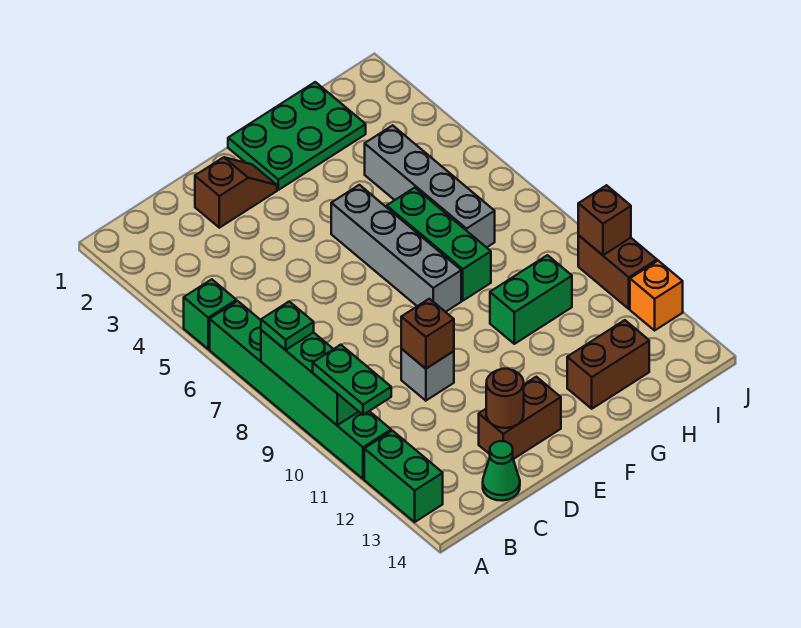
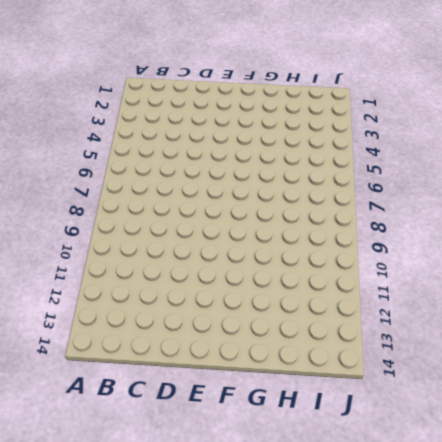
none -> green 1x1 brick [184,279,236,349]
none -> green 1x6 brick [210,301,391,479]
none -> green 1x2 brick [364,431,443,522]

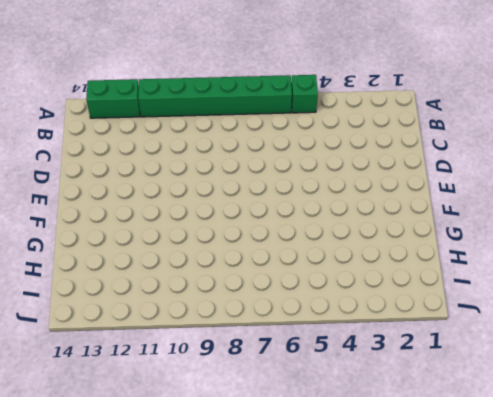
none -> green 1x1 cone [483,441,520,501]
none -> brown 1x2 slope [195,157,277,228]
none -> grey 1x1 brick [401,349,454,401]

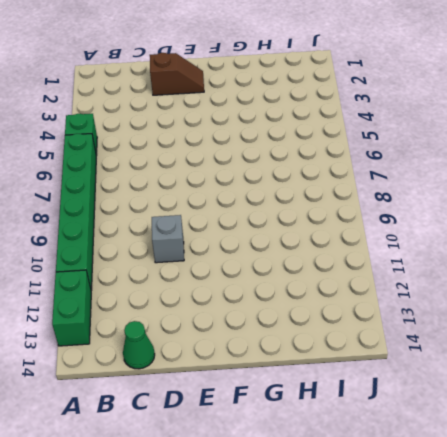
none -> brown 1x2 brick [479,377,561,459]
none -> green 2x3 plate [228,82,366,190]
none -> grey 1x4 brick [331,185,461,312]

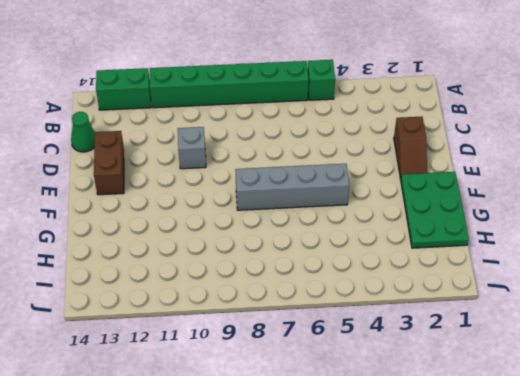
none -> green 1x3 brick [387,188,491,301]
none -> green 1x2 brick [490,255,572,344]
none -> brown 1x2 brick [567,320,649,409]

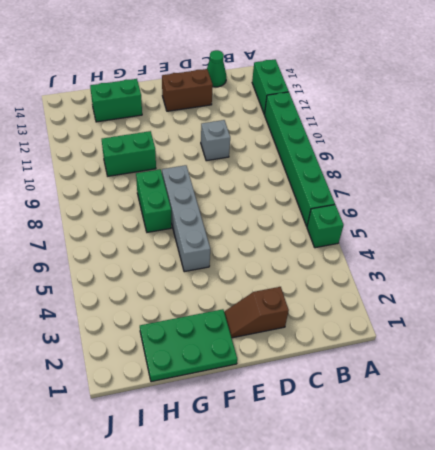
green 1x2 brick [136,169,171,232] -> green 1x3 brick [387,188,491,301]
green 1x2 brick [90,79,142,122] -> brown 1x2 brick [567,320,649,409]
none -> grey 1x4 brick [365,125,495,248]
none -> brown 1x2 brick [578,236,657,309]
none -> orange 1x1 brick [630,261,683,330]

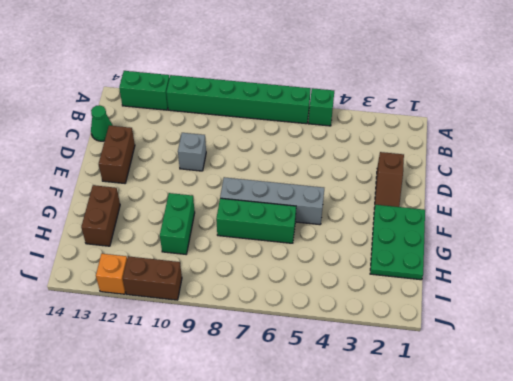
none -> grey 1x4 brick [365,125,495,248]
none -> green 1x3 brick [261,330,359,425]
none -> brown 1x1 brick [401,299,454,369]

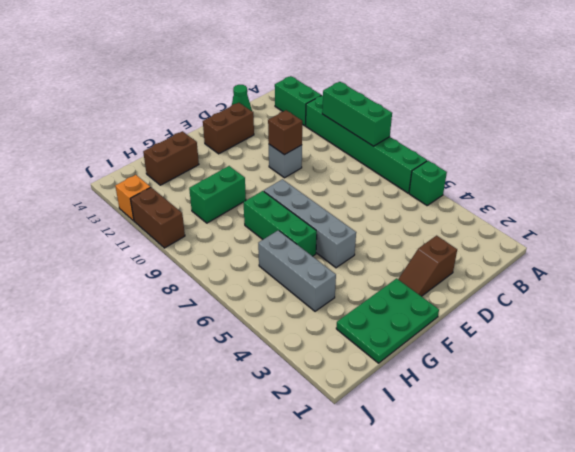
grey 1x3 brick [258,230,336,311] -> grey 1x4 brick [365,125,495,248]
none -> brown 1x1 round brick [486,369,524,428]
none -> brown 1x1 brick [578,185,631,255]
none -> green 1x1 plate [261,301,314,350]

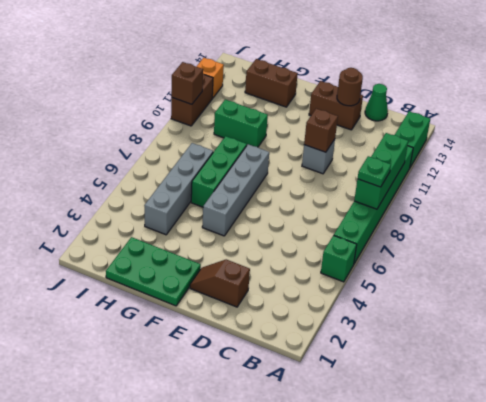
none -> green 1x2 plate [313,345,391,415]

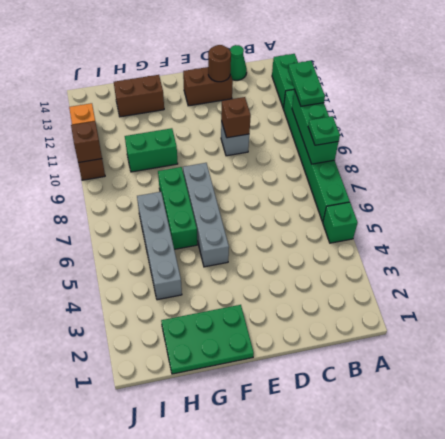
none -> brown 1x2 slope [195,157,277,228]

